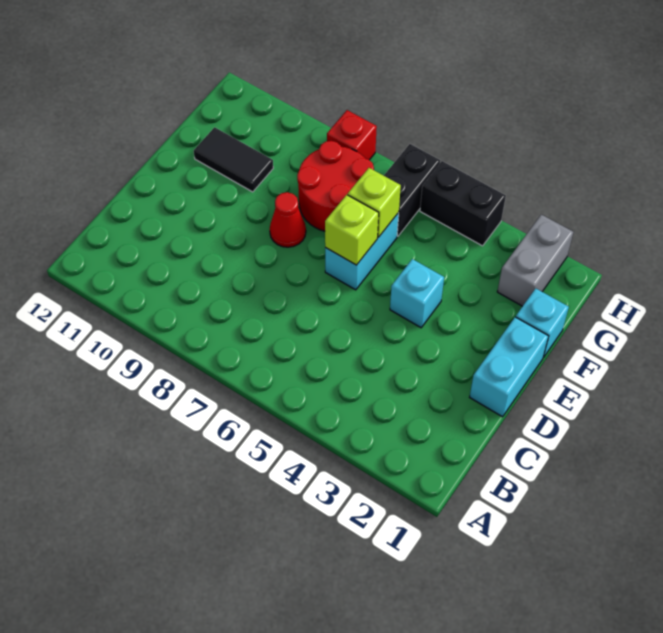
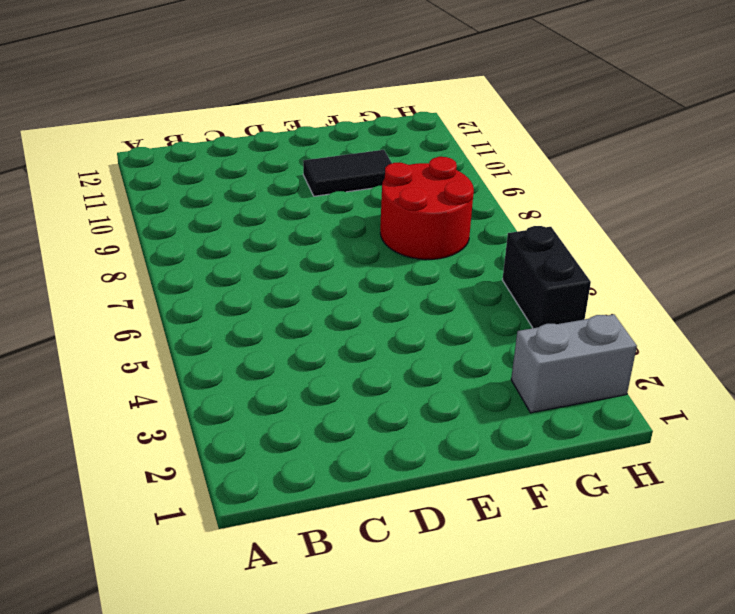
black 1x2 tile [303,150,392,196] -> black 1x2 tile turned to [194,127,273,192]
none -> cyan 1x2 brick [470,317,548,417]
none -> cyan 1x1 brick [390,259,444,328]
none -> cyan 1x2 brick [325,213,399,290]

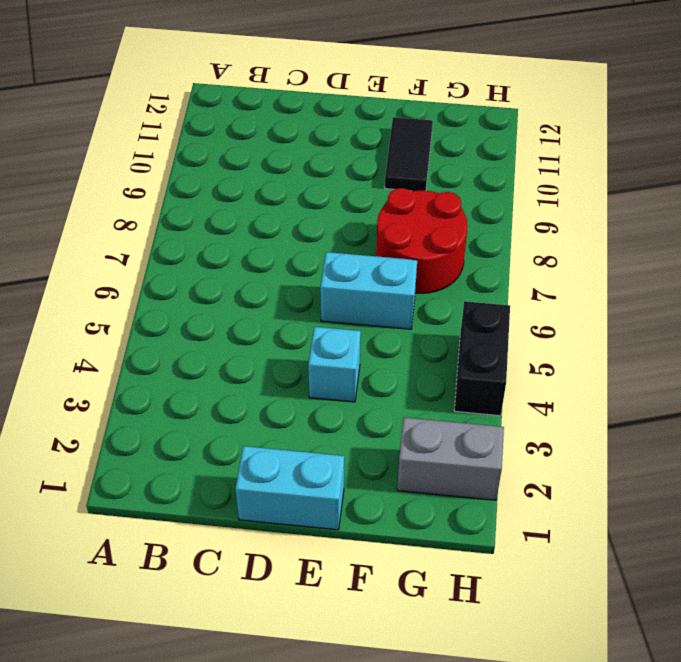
none -> red 1x1 cone [270,192,306,247]
none -> cyan 1x1 brick [516,288,569,358]
none -> black 1x2 brick [384,144,440,236]

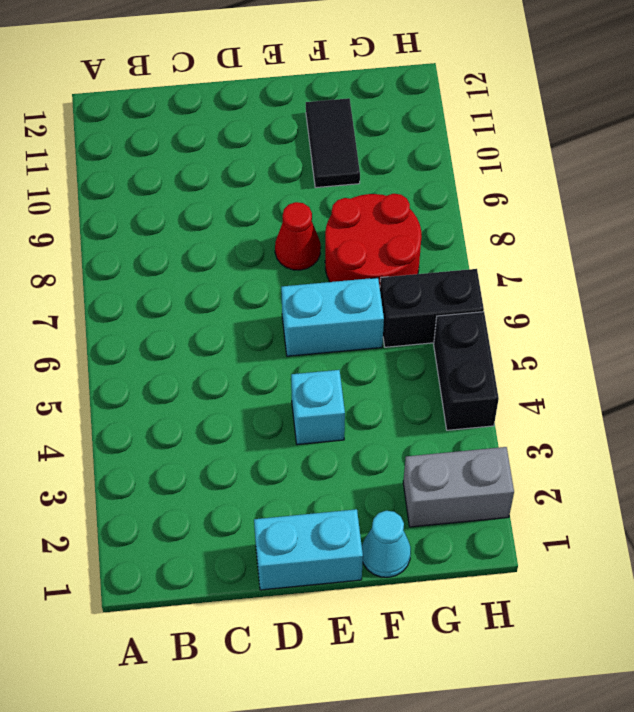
cyan 1x1 cone [362,511,411,577] -> cyan 1x1 brick [516,288,569,358]
none -> red 1x1 brick [327,110,377,160]
none -> lime 1x1 brick [325,195,379,265]
none -> lime 1x1 brick [348,168,401,237]

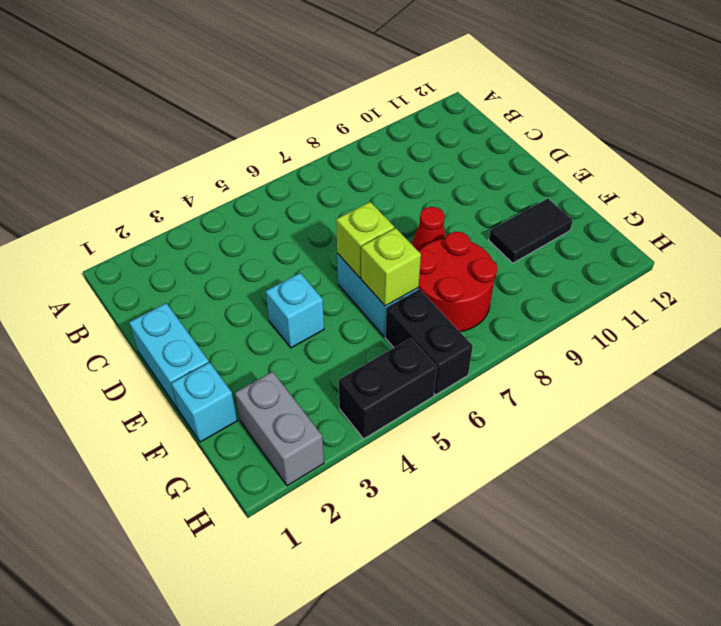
none -> red 1x1 brick [327,110,377,160]

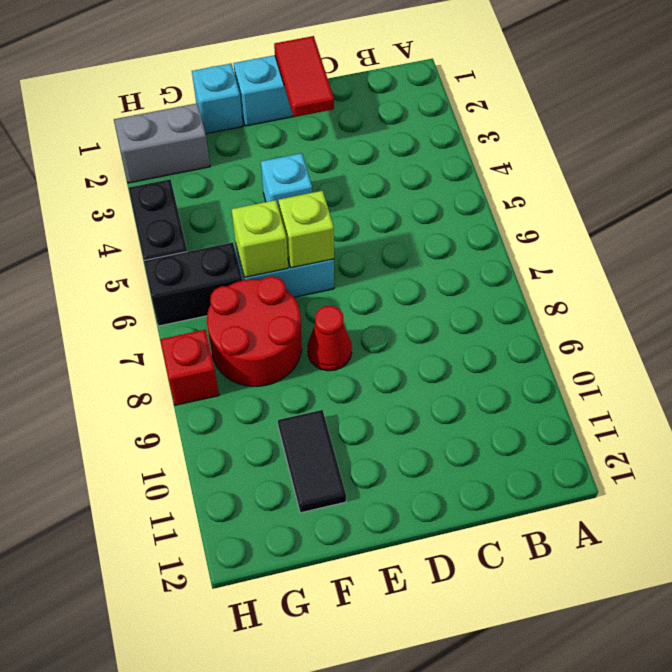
red 1x2 tile [274,36,334,117] -> none

